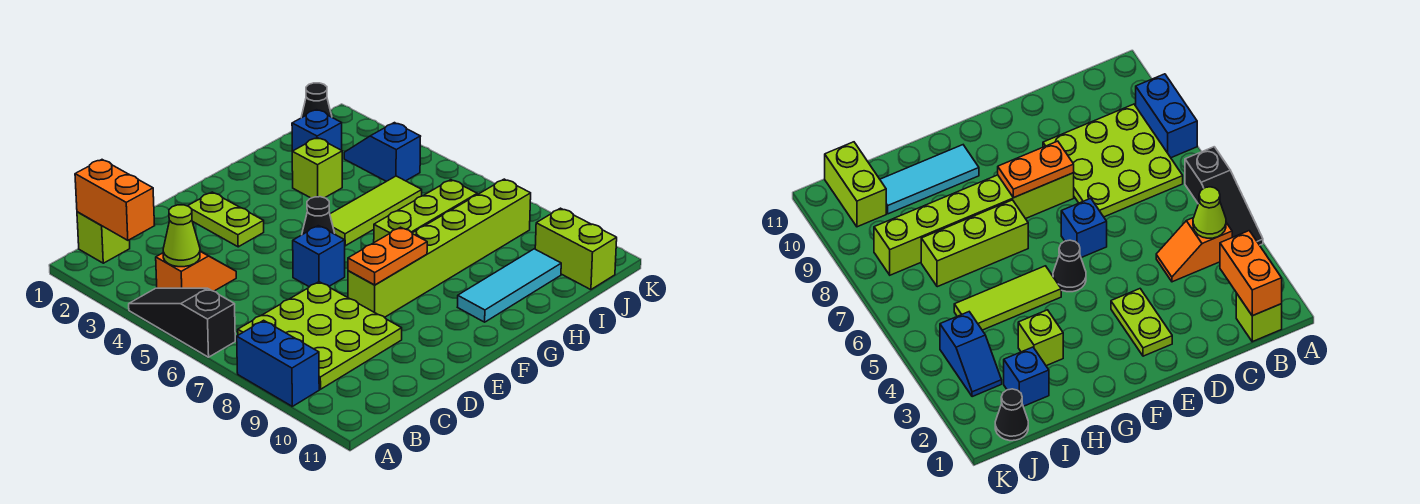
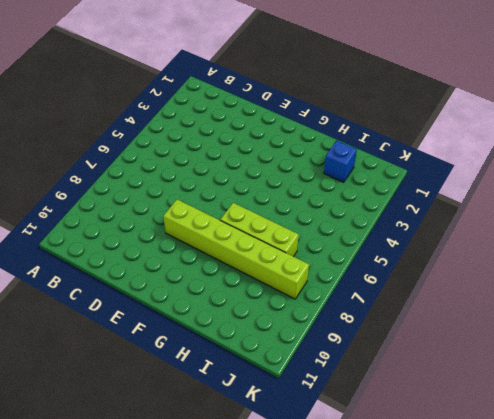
none -> black 1x3 slope [129,288,235,357]
none -> blue 1x2 brick [237,320,319,406]
none -> lime 1x1 brick [77,212,130,263]

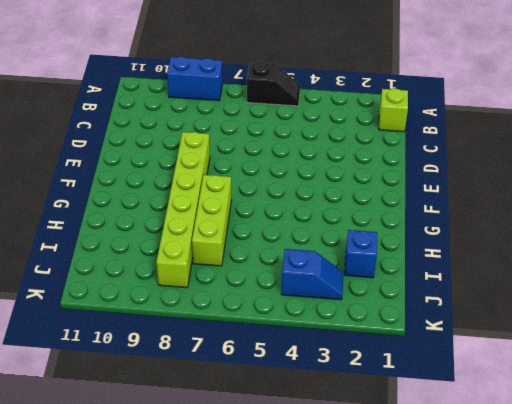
black 1x2 slope [247,62,300,106] -> black 1x3 slope [129,288,235,357]
none -> orange 1x2 slope [156,251,236,291]
none -> lime 3x3 plate [238,282,402,389]
none -> lime 1x2 plate [188,192,264,247]

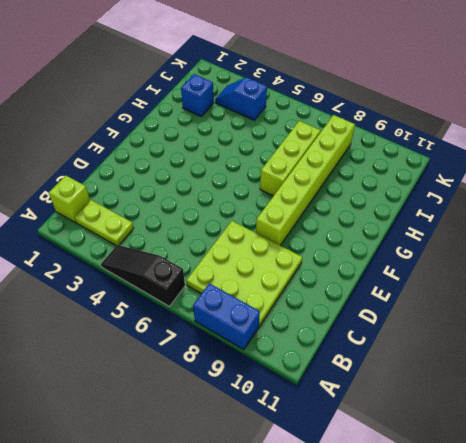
lime 1x2 plate [75,200,134,246] -> lime 1x2 plate moved to [188,192,264,247]
none -> orange 1x2 slope [156,251,236,291]
none -> blue 1x1 brick [293,226,345,287]
none -> black 1x1 cone [302,197,335,235]

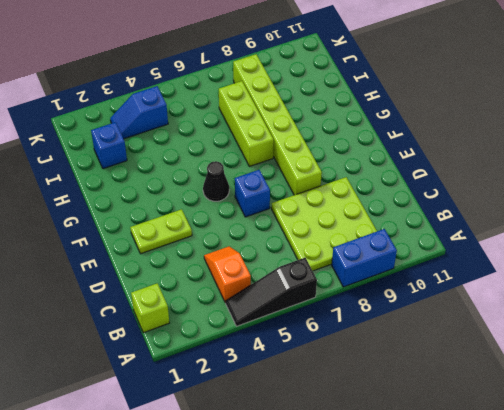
none -> lime 1x3 tile [330,176,422,246]
none -> cyan 1x3 tile [458,249,561,322]
none -> lime 1x1 brick [292,138,342,198]

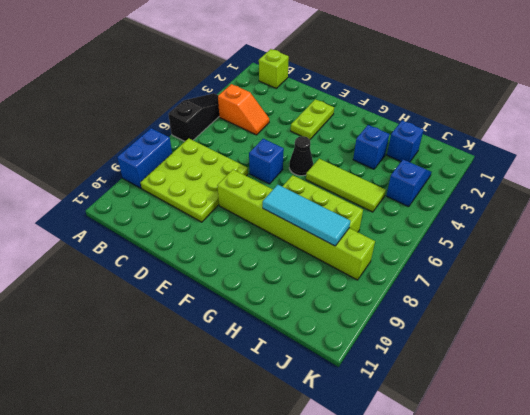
cyan 1x3 tile [263,185,350,246] -> cyan 1x3 tile moved to [458,249,561,322]
blue 1x1 brick [353,125,389,169] -> lime 1x1 brick [292,138,342,198]
none -> black 1x1 cone [301,83,332,118]
none -> lime 1x2 brick [535,208,617,290]
none -> orange 1x2 brick [75,160,155,240]

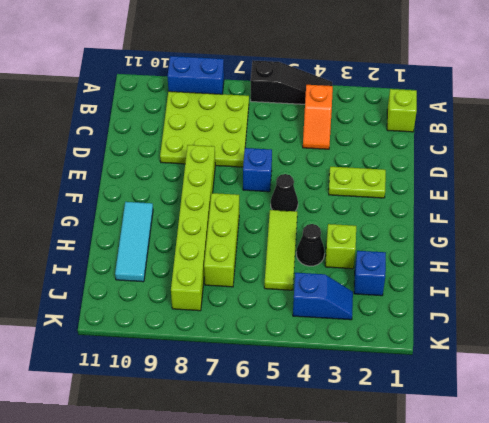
black 1x1 cone [296,224,325,266] -> black 1x1 cone moved to [301,83,332,118]
none -> lime 1x2 brick [535,208,617,290]
none -> orange 1x2 brick [75,160,155,240]
none -> lime 1x1 cone [163,205,200,267]

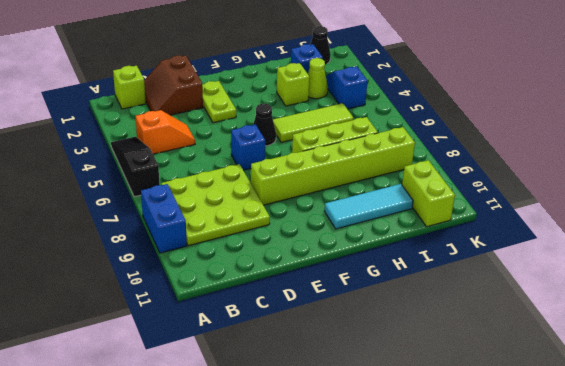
brown 2x2 slope [144,55,203,115] -> none
lime 1x1 cone [308,58,328,99] -> lime 1x1 cone moved to [163,205,200,267]
none -> orange 1x2 brick [75,160,155,240]
none -> orange 1x2 plate [348,227,427,285]

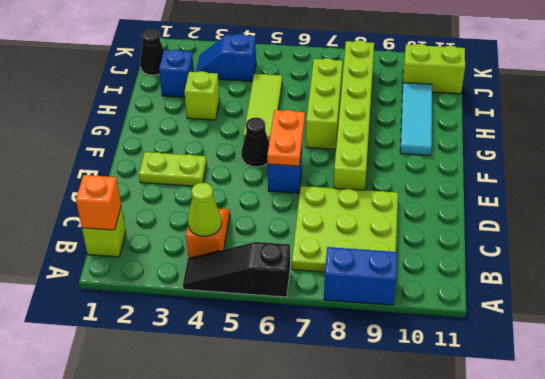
orange 1x1 brick [76,175,121,230] -> orange 1x2 brick [75,160,155,240]
orange 1x2 plate [267,110,305,166] -> orange 1x2 plate moved to [348,227,427,285]

